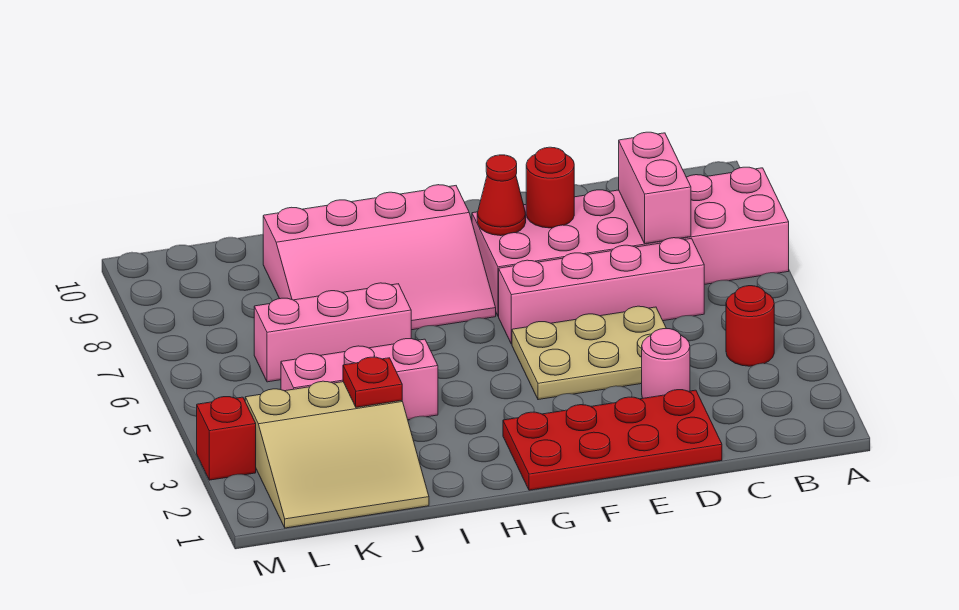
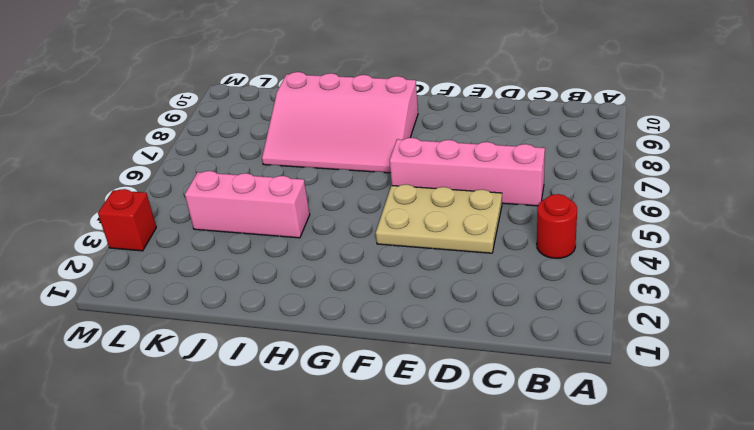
none -> pink 2x6 brick [472,167,789,316]
none -> red 2x4 plate [503,390,722,490]
none -> pink 1x1 round brick [642,329,690,398]

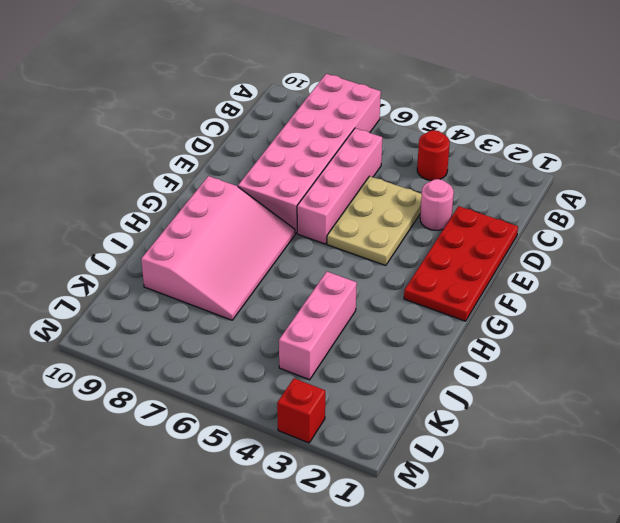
none -> pink 1x3 brick [254,283,411,382]
none -> tan 3x3 slope [245,381,429,528]
none -> pink 1x2 brick [619,132,691,244]

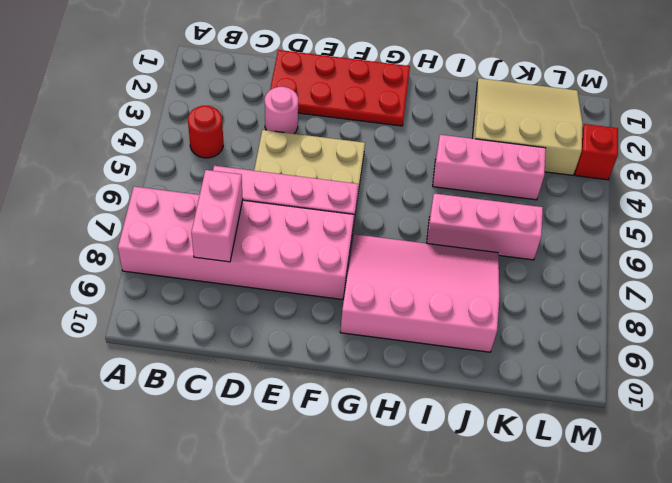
none -> red 1x1 round brick [526,147,574,228]
none -> red 1x1 cone [477,155,526,236]
none -> red 1x1 plate [343,357,402,407]

